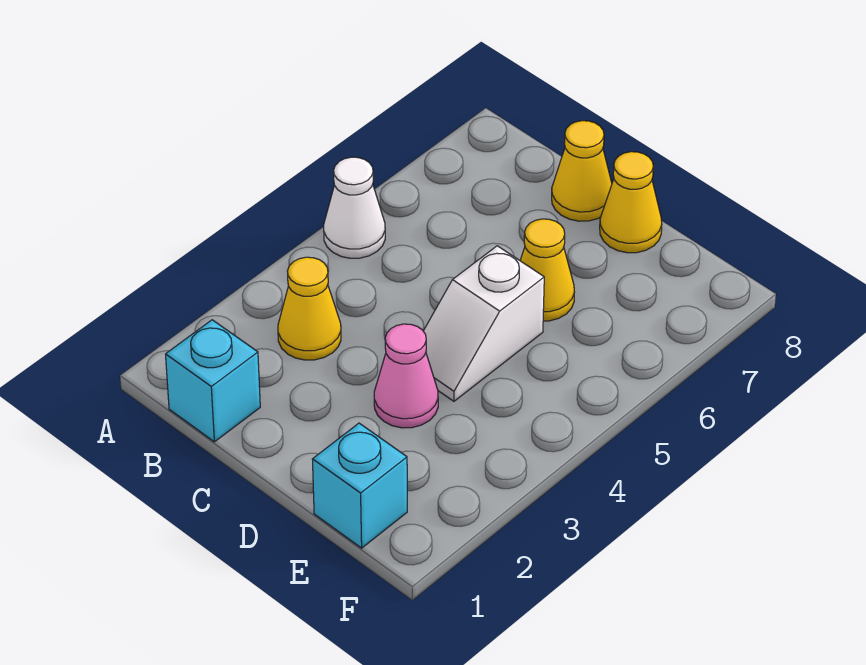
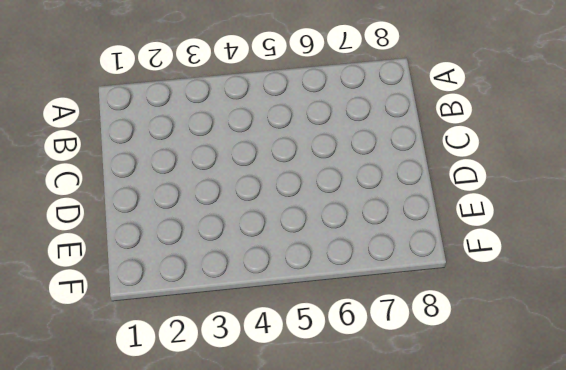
none -> white 1x1 cone [324,157,385,258]
none -> cyan 1x1 brick [166,320,260,442]

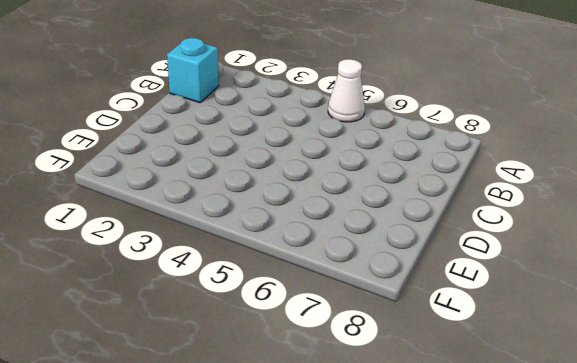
none -> yellow 1x1 cone [278,257,341,360]
none -> yellow 1x1 cone [552,121,612,221]

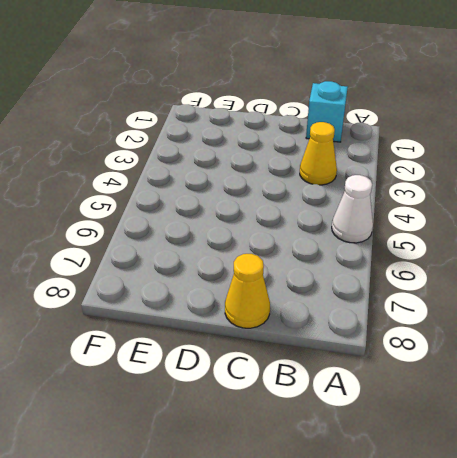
none -> pink 1x1 cone [374,324,438,428]
none -> white 1x2 slope [423,246,544,401]

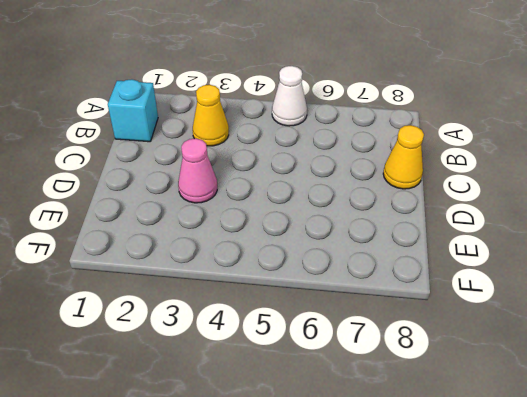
none -> white 1x2 slope [423,246,544,401]
none -> yellow 1x1 cone [520,219,574,321]

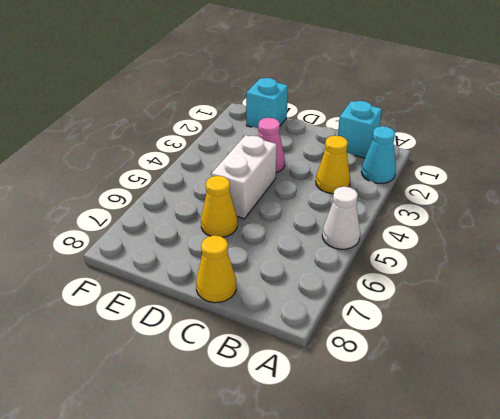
cyan 1x1 cone [361,126,396,183] -> none
white 1x2 brick [211,135,277,219] -> white 1x2 slope [423,246,544,401]
none -> yellow 1x1 cone [600,152,662,253]

